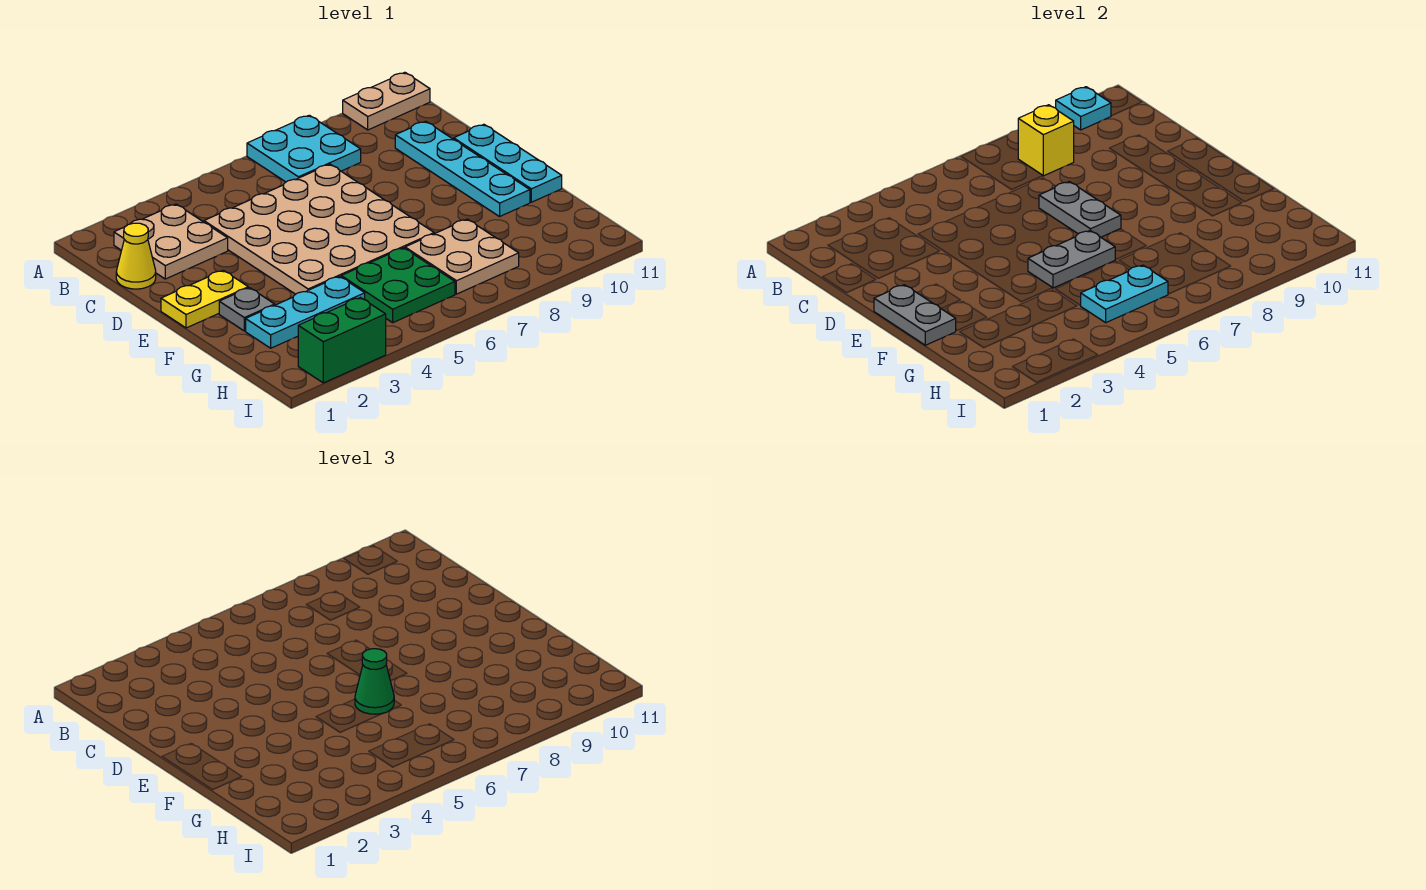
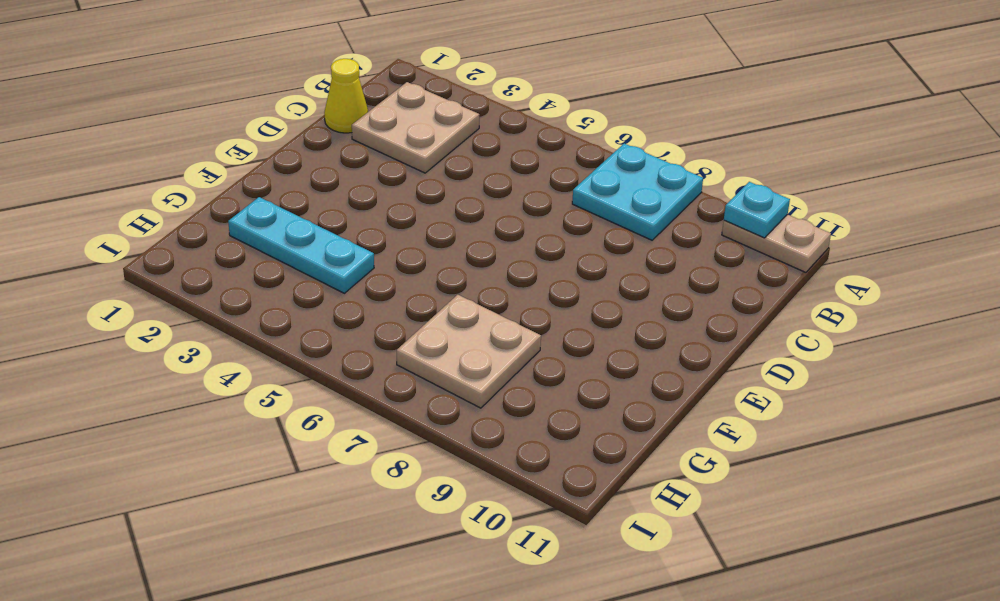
none -> tan 4x4 plate [204,164,434,294]
none -> cyan 1x4 plate [395,121,530,217]
none -> cyan 1x3 plate [454,124,562,202]

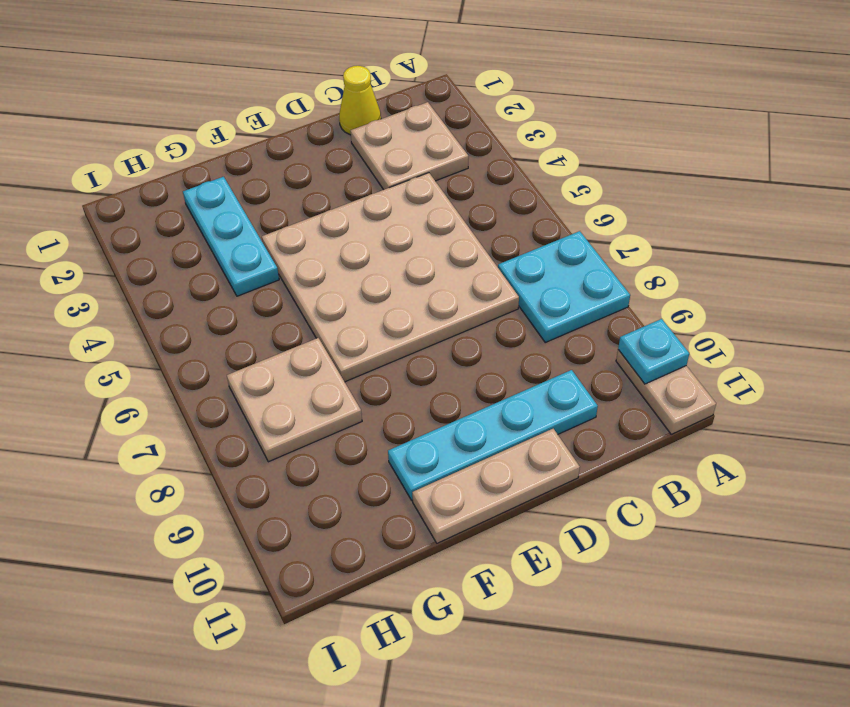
tan 1x3 plate [412,429,580,543] -> cyan 1x3 plate [454,124,562,202]
none -> yellow 1x2 plate [161,270,248,328]
none -> grey 1x1 plate [219,288,275,331]
none -> green 2x2 plate [341,248,455,323]

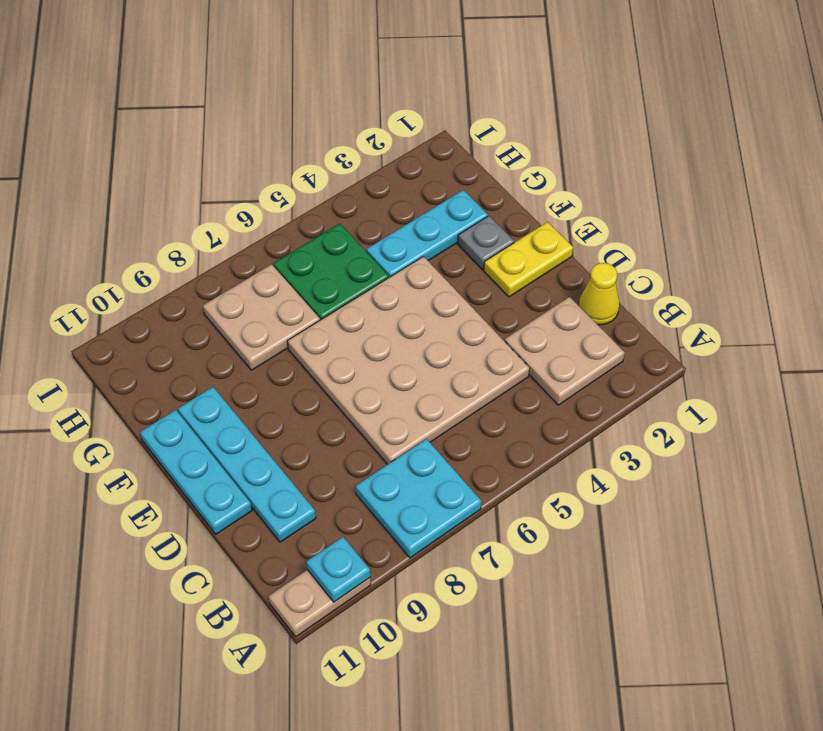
none -> green 1x2 brick [298,298,386,383]
none -> yellow 1x1 brick [1018,105,1074,176]
none -> grey 1x2 plate [1039,182,1121,237]

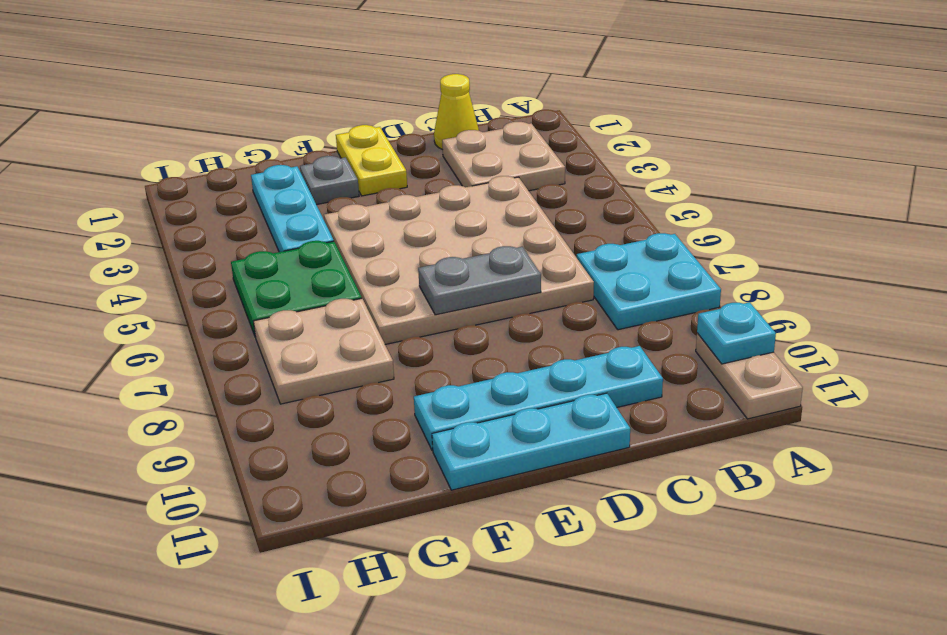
none -> green 1x2 brick [298,298,386,383]
none -> yellow 1x1 brick [1018,105,1074,176]
none -> grey 1x2 plate [874,285,956,345]

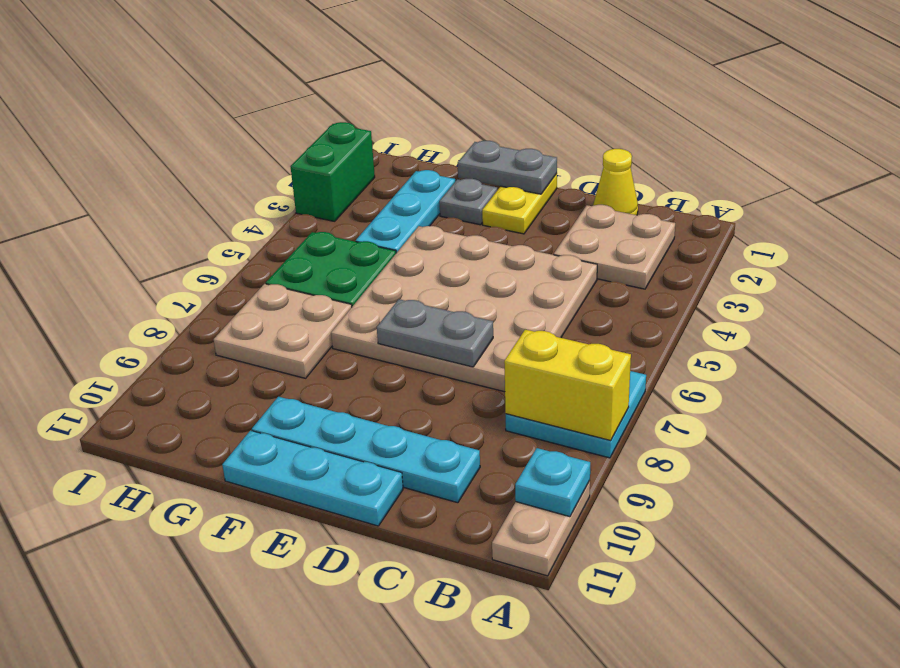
yellow 1x2 brick [504,330,631,440] -> yellow 1x1 brick [1018,105,1074,176]
none -> grey 1x2 plate [1028,231,1116,288]
none -> cyan 1x2 plate [1080,265,1168,323]
none -> green 1x1 cone [355,649,394,714]

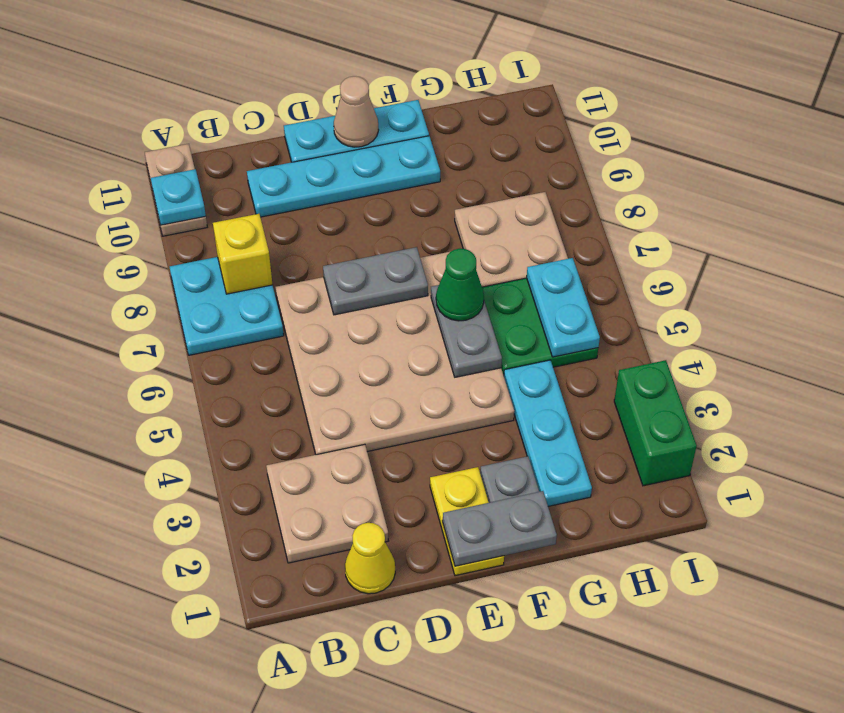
tan 1x1 cone [334,76,379,147] -> none

